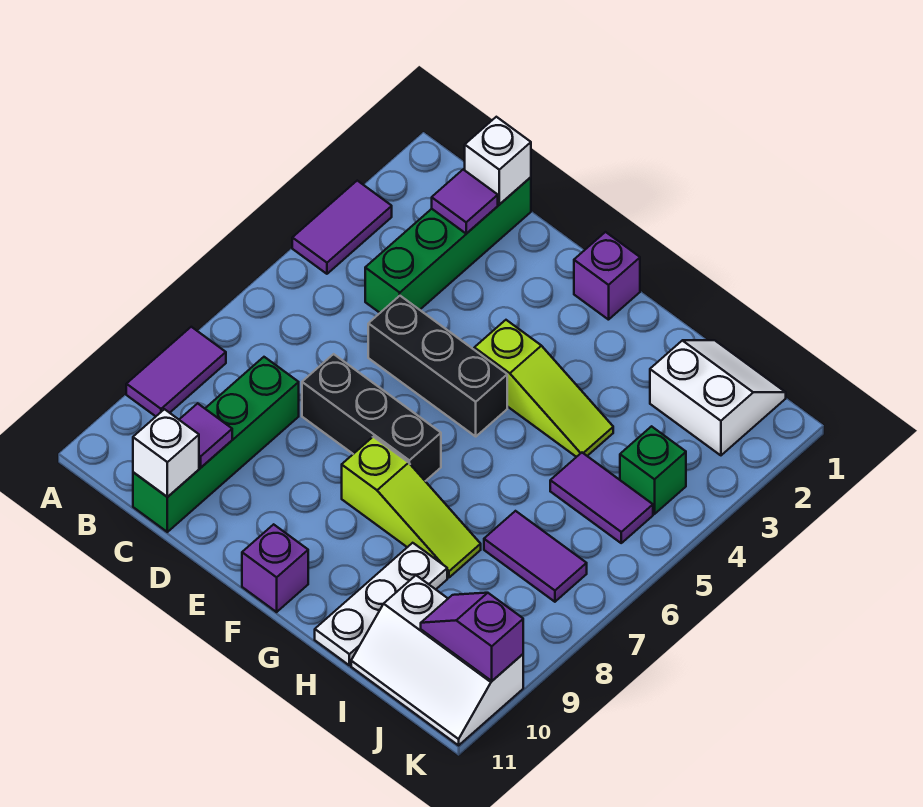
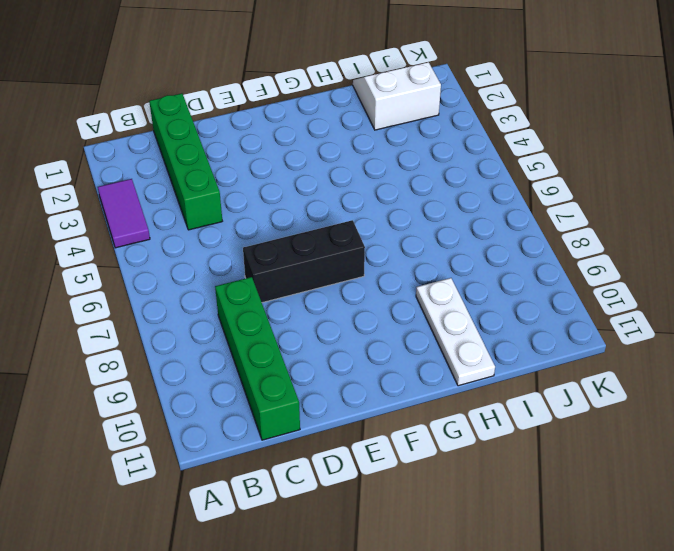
none -> purple 1x2 tile [126,327,226,416]
none -> black 1x3 brick [368,296,507,436]
none -> purple 1x1 brick [574,232,640,320]

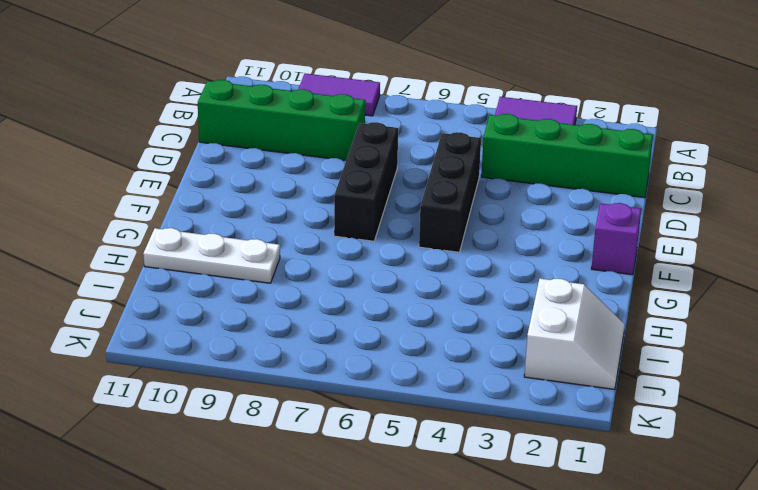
none -> lime 1x3 slope [474,320,613,457]
none -> lime 1x3 slope [342,437,481,578]
none -> purple 1x1 brick [242,524,308,612]

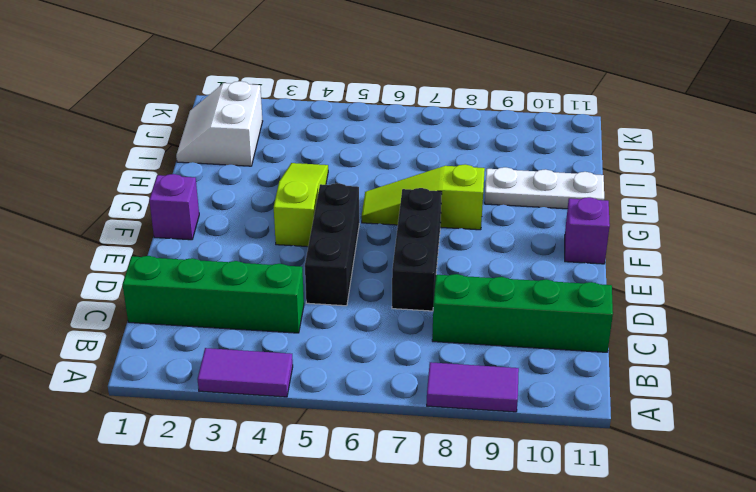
lime 1x3 slope [361,164,485,230] -> lime 1x3 slope turned to [342,437,481,578]
none -> purple 1x2 tile [550,453,653,543]
none -> purple 1x2 tile [484,511,587,602]
none -> white 2x3 slope [351,575,523,745]

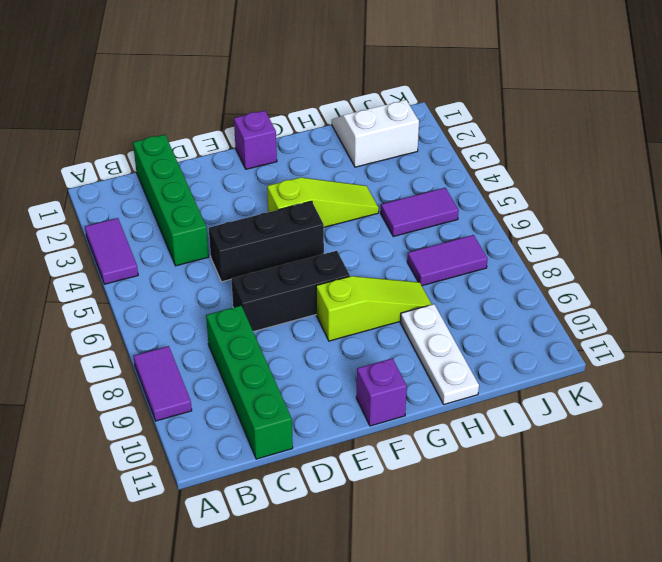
none -> white 2x3 slope [351,575,523,745]
none -> green 1x1 brick [620,426,686,514]
none -> white 1x1 brick [465,117,531,204]

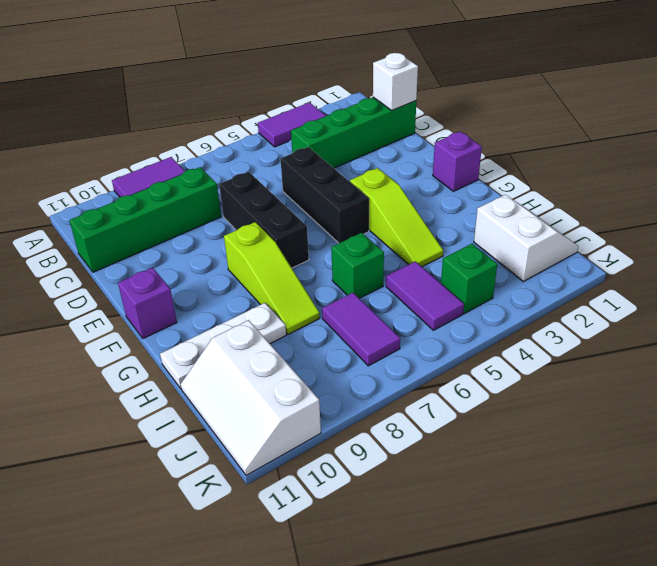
green 1x1 brick [331,233,384,299] -> none
none -> purple 1x1 tile [432,170,498,234]
none -> purple 1x1 tile [179,403,232,468]
none -> white 1x1 brick [133,409,199,497]

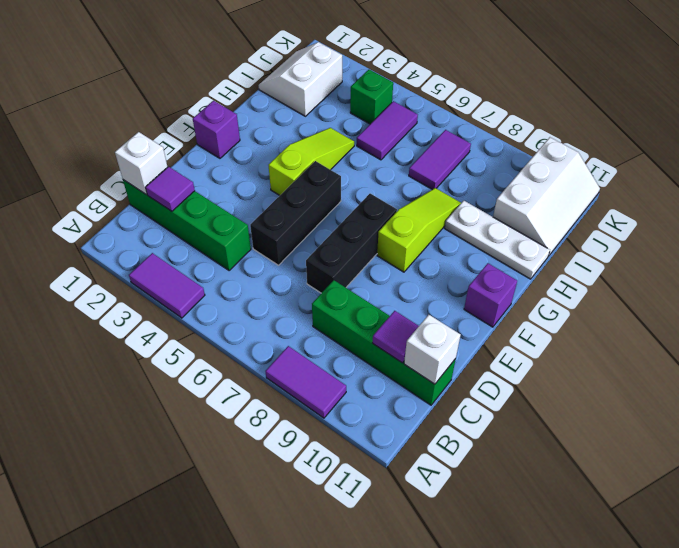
none -> purple 1x2 slope [421,593,523,681]

